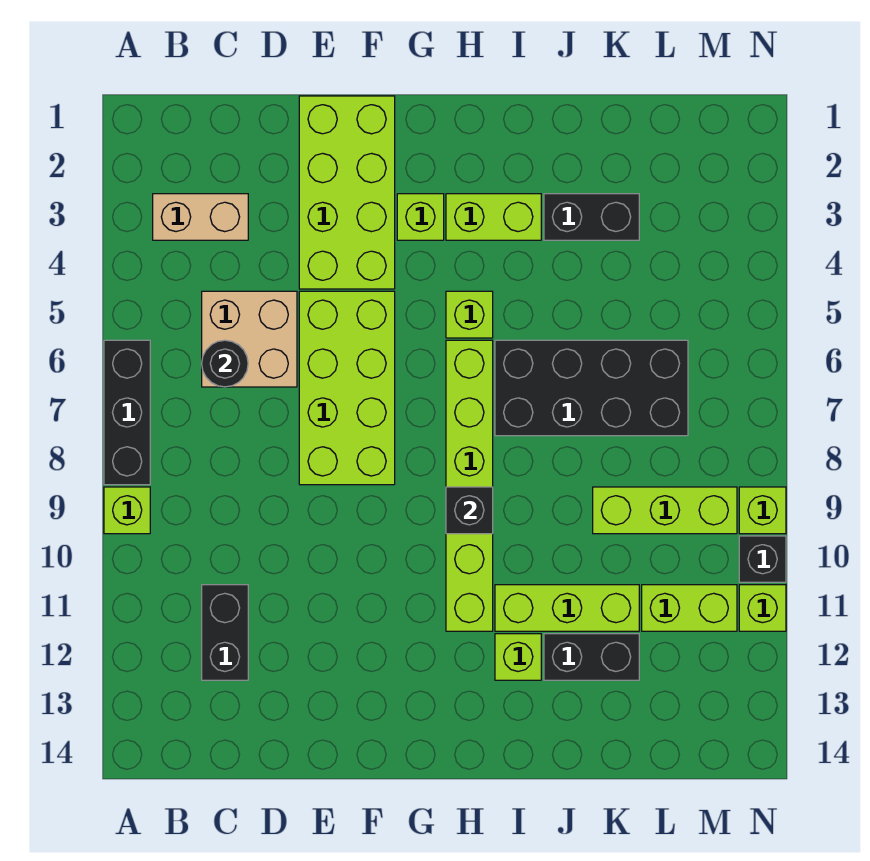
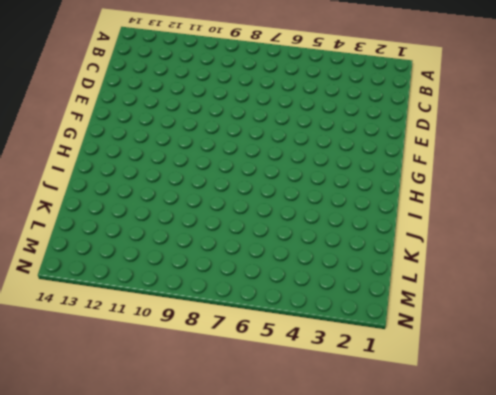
none -> black 1x3 brick [104,340,150,485]
none -> lime 1x1 brick [104,487,150,534]
none -> tan 1x2 brick [153,194,248,240]

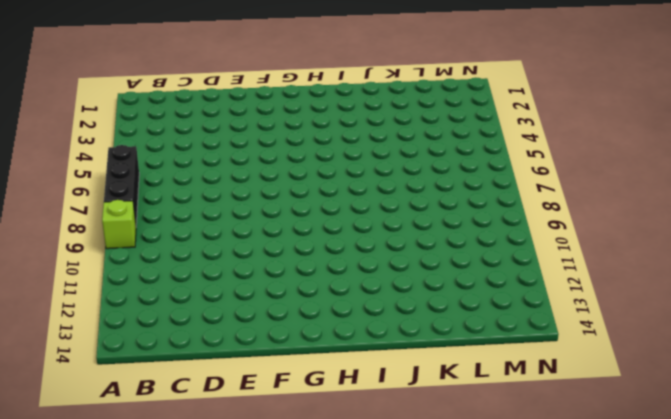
none -> tan 1x2 brick [153,194,248,240]
none -> tan 2x2 brick [202,291,297,387]
none -> black 1x2 brick [202,585,248,680]

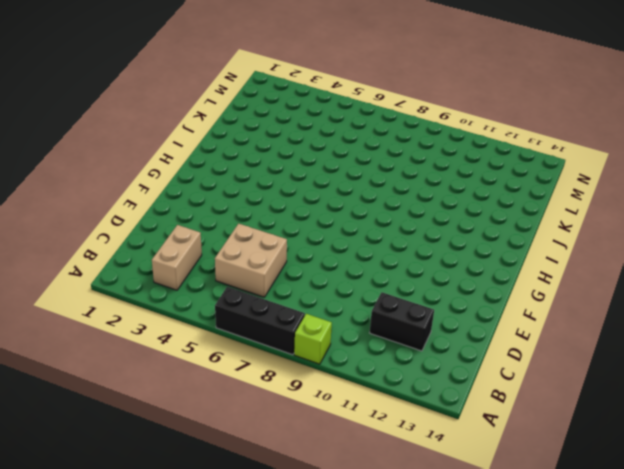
none -> lime 2x4 brick [299,96,395,289]
none -> lime 2x4 brick [299,291,395,485]
none -> lime 1x1 brick [397,194,444,240]

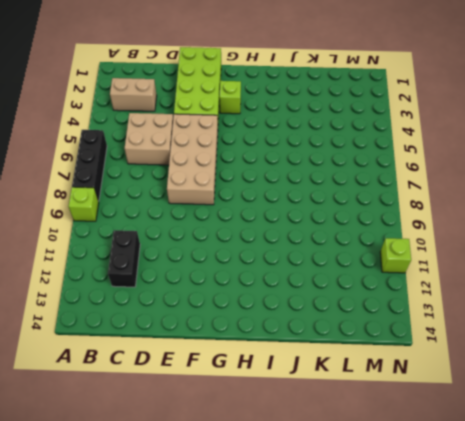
tan 2x4 brick [167,114,218,205] -> lime 2x4 brick [299,291,395,485]
none -> lime 1x2 brick [446,194,541,240]
none -> lime 1x1 brick [446,291,493,338]
none -> lime 1x6 brick [446,340,493,631]

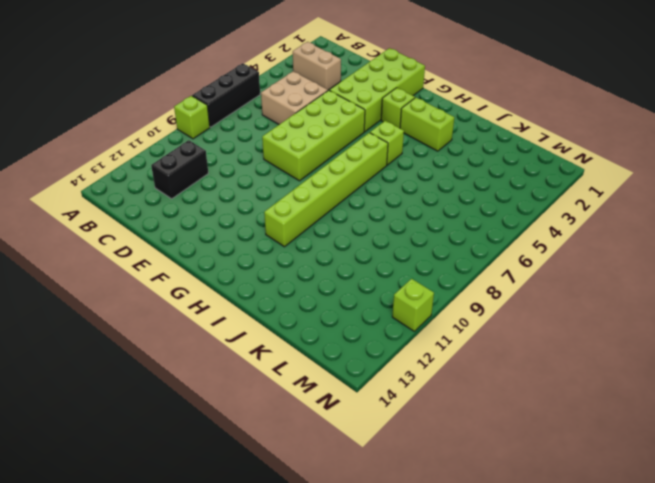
none -> black 2x4 brick [495,340,688,436]
none -> lime 1x3 brick [495,585,639,631]
none -> lime 1x1 brick [495,634,541,680]

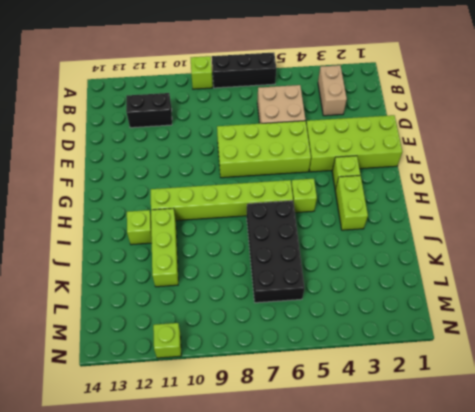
none -> black 1x2 brick [544,194,639,240]
none -> black 1x2 brick [544,634,639,680]
none -> lime 1x3 brick [593,487,737,534]

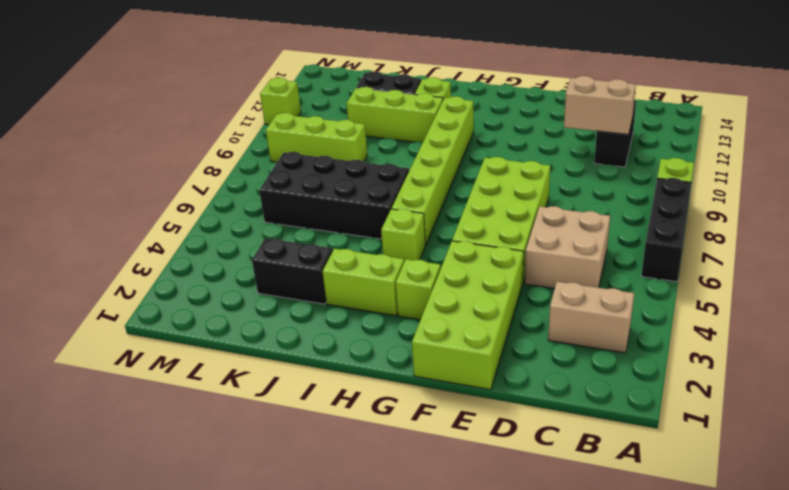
tan 1x2 brick [564,76,636,135] -> none
none -> lime 1x2 brick [642,585,737,631]
none -> lime 1x1 brick [739,487,786,534]
none -> black 1x1 brick [739,536,786,582]

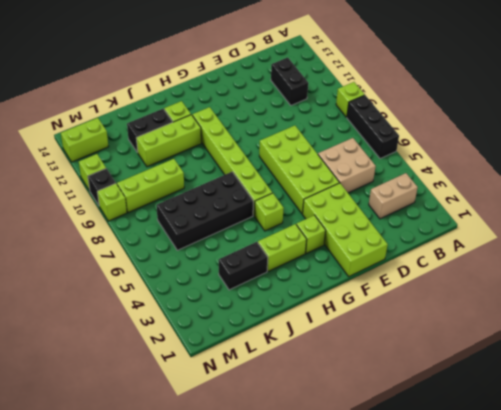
lime 1x2 brick [61,118,108,162] -> lime 1x2 brick moved to [642,585,737,631]
none -> black 1x1 round brick [202,340,248,387]
none -> black 1x1 brick [446,487,493,534]

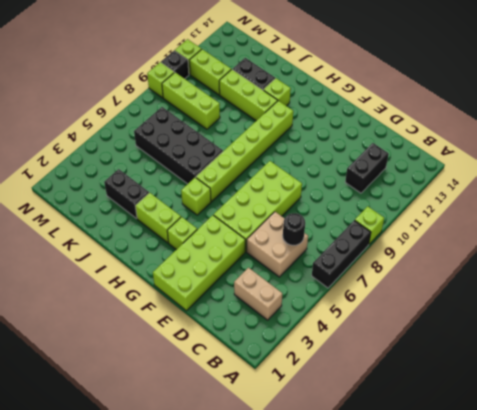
none -> black 1x1 brick [446,487,493,534]

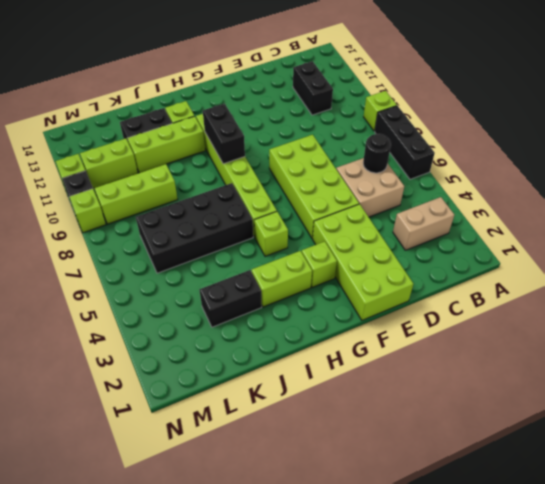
black 1x2 brick [203,104,245,164] -> black 1x1 brick [446,487,493,534]

